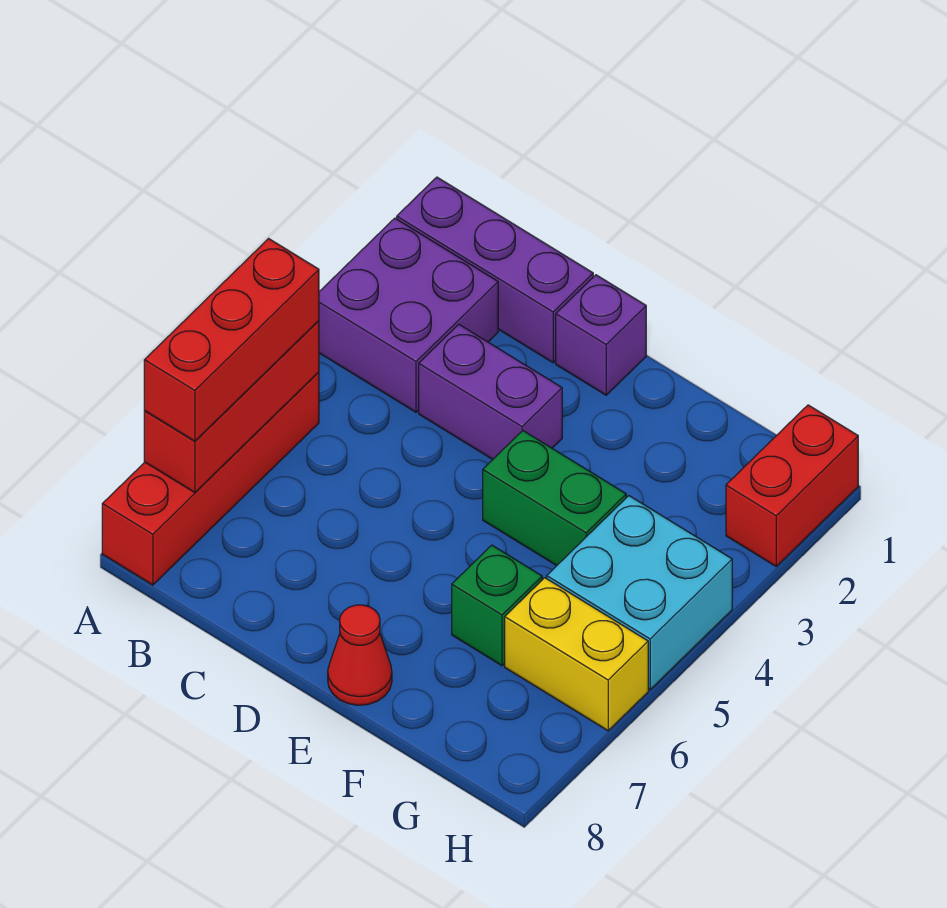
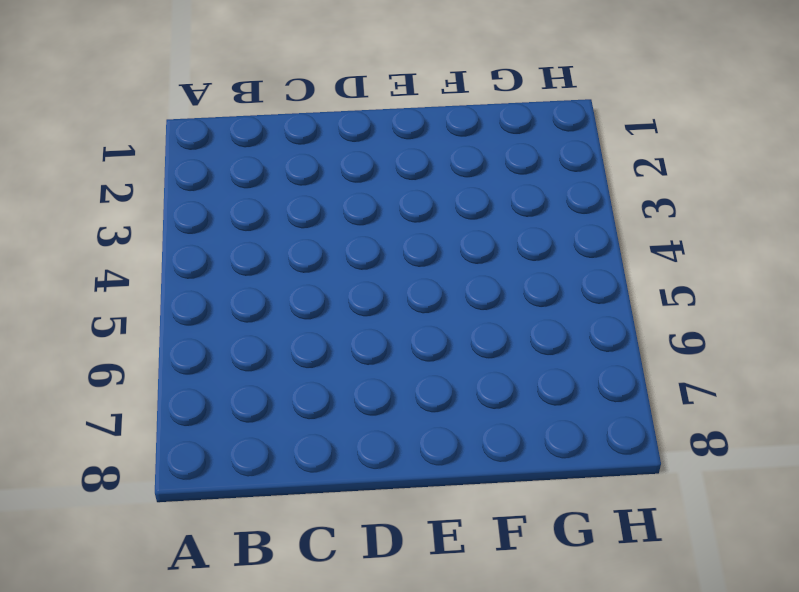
none -> purple 1x3 brick [397,177,593,363]
none -> purple 2x2 brick [319,218,498,412]
none -> red 1x4 brick [102,372,319,585]

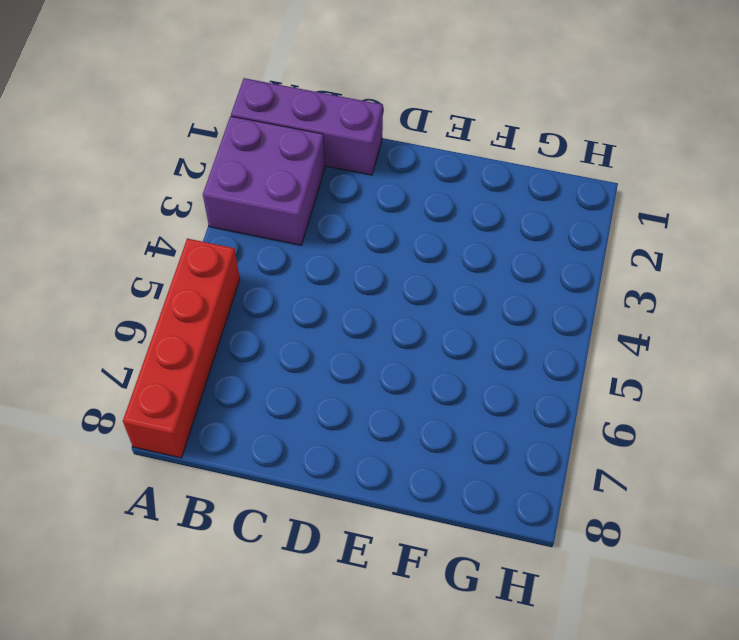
none -> purple 1x2 brick [419,324,562,459]
none -> purple 1x1 brick [556,275,646,395]
none -> green 1x2 brick [483,431,626,566]

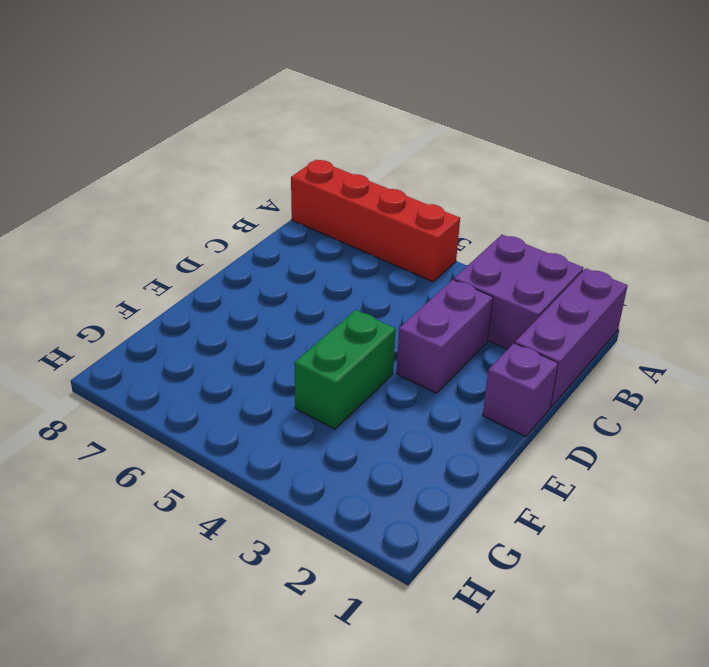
none -> red 1x1 cone [328,605,392,705]
none -> green 1x1 brick [452,545,542,666]
none -> cyan 2x2 brick [547,496,732,690]

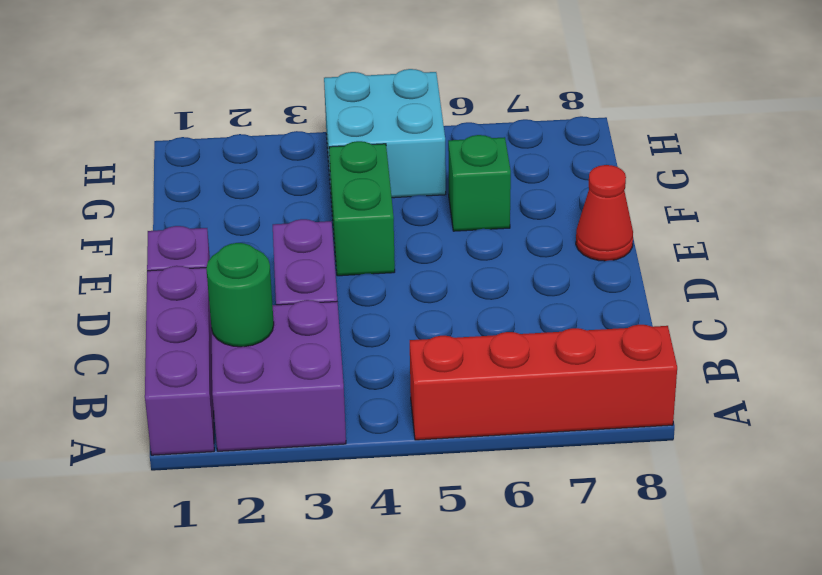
green 1x1 round brick [206,243,274,347] -> none
none -> yellow 1x2 brick [505,578,648,731]
none -> red 1x2 brick [726,405,858,566]
none -> red 1x3 brick [144,321,319,493]

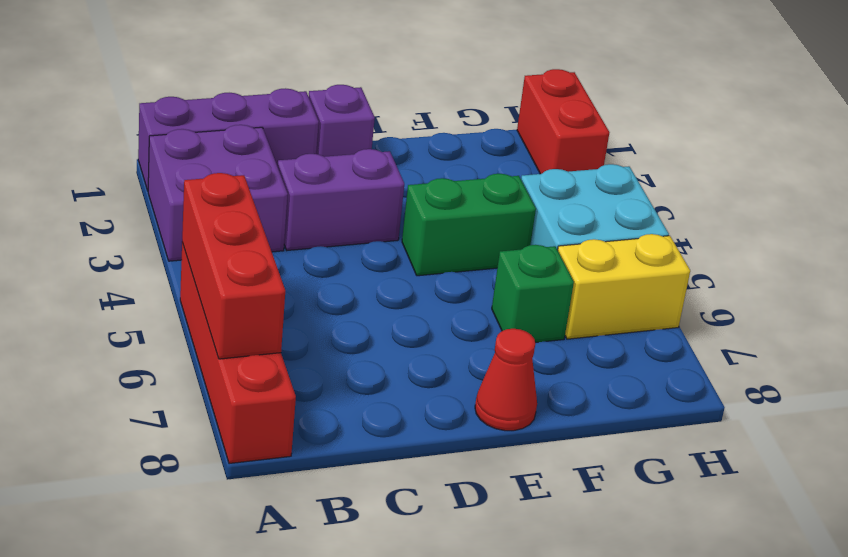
none -> red 1x3 brick [144,239,319,441]

